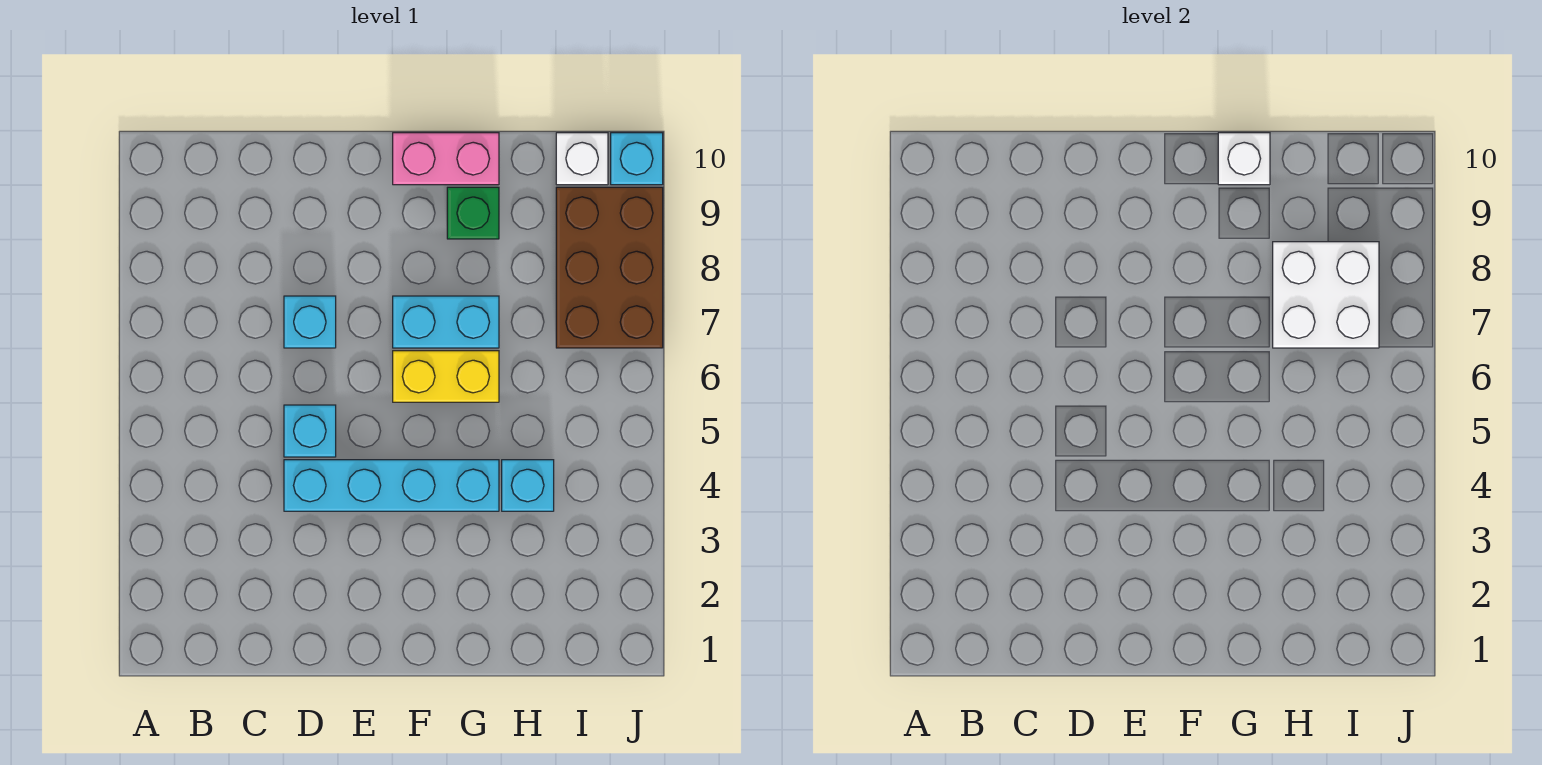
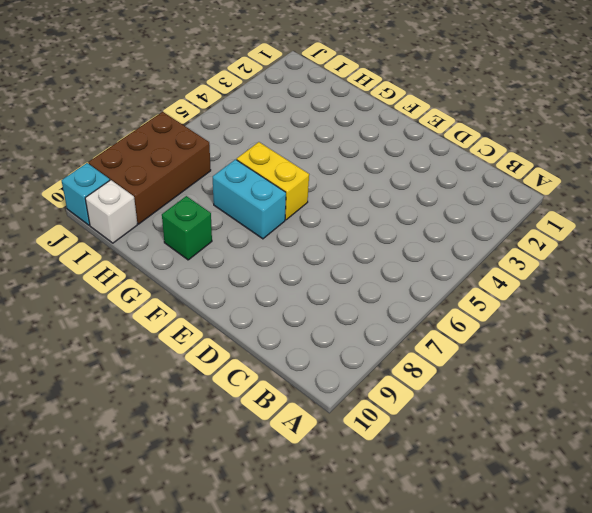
none -> cyan 1x4 brick [284,460,499,511]
none -> cyan 1x1 brick [284,405,336,457]
none -> cyan 1x1 brick [284,296,336,348]

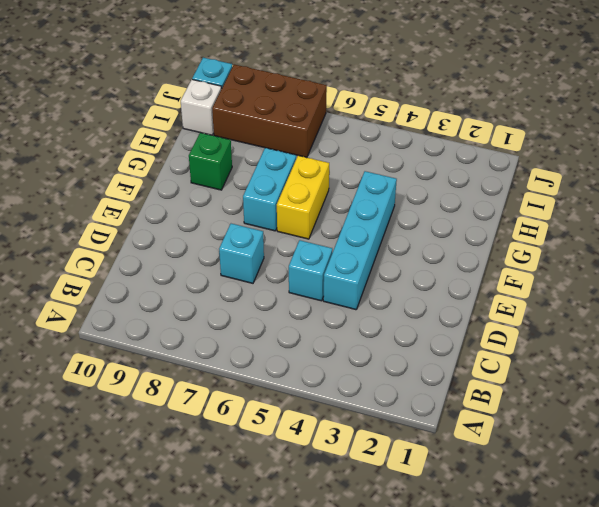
none -> pink 1x2 brick [393,133,499,185]
none -> cyan 1x1 brick [502,460,554,511]
none -> white 1x1 brick [1218,133,1270,185]

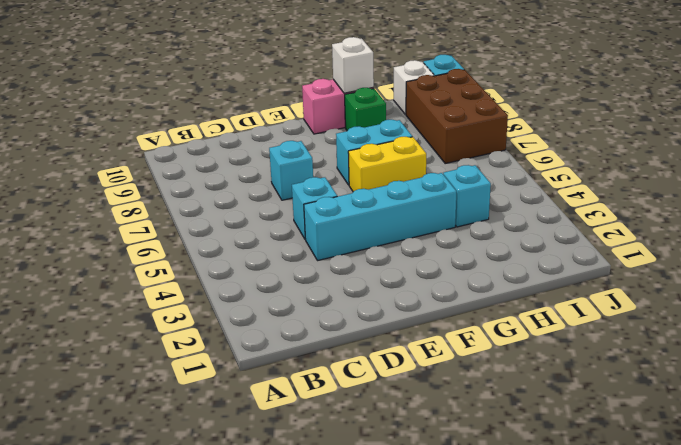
none -> white 2x2 brick [1273,242,1379,348]

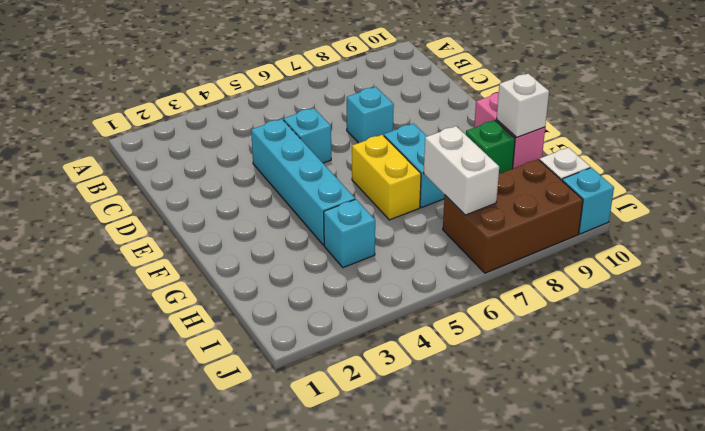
white 1x2 brick [424,126,499,215] -> white 2x2 brick [1273,242,1379,348]

